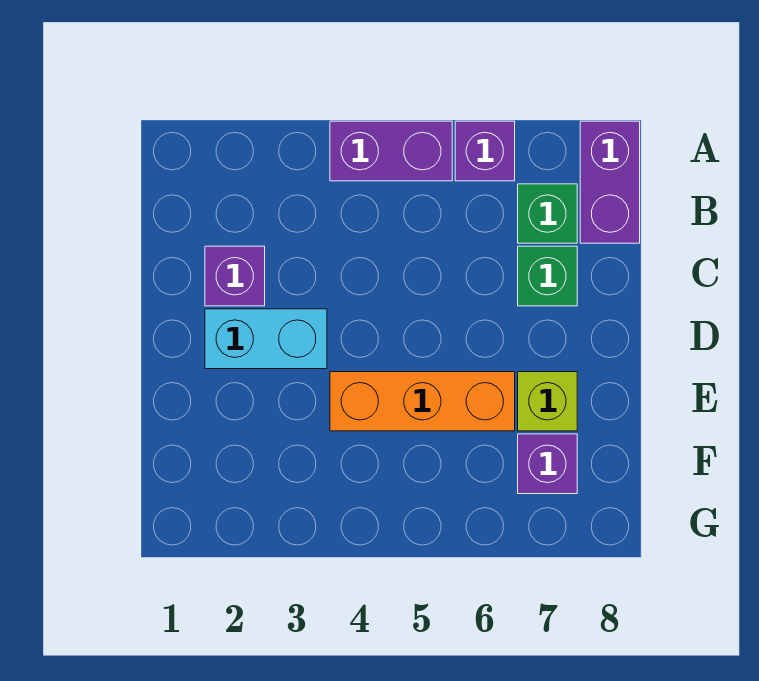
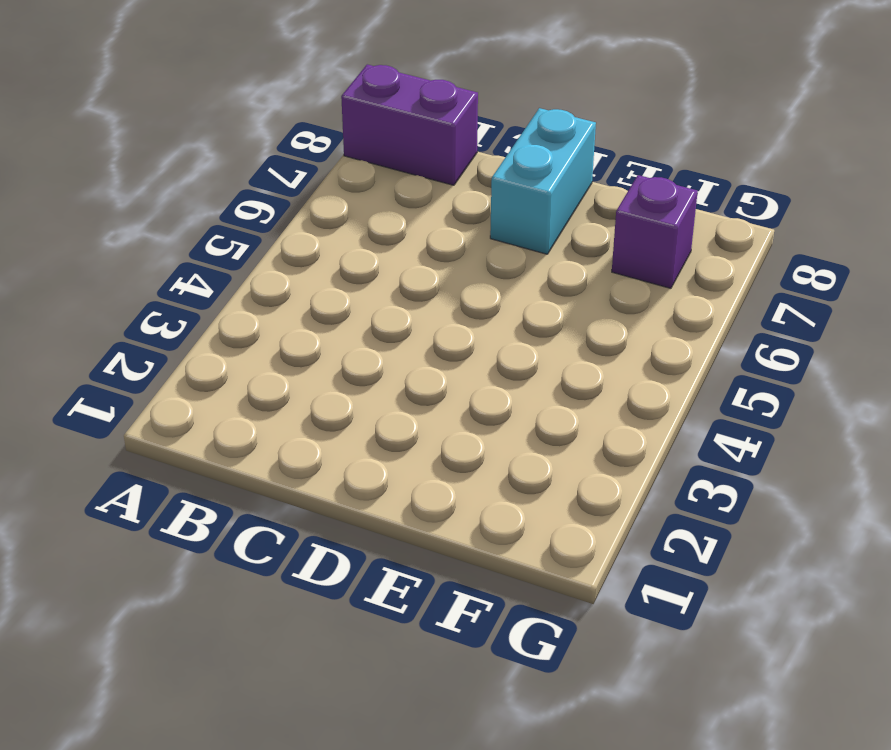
cyan 1x2 brick [490,108,596,254] -> cyan 1x2 brick moved to [205,309,327,369]
none -> purple 1x2 brick [330,121,452,181]
none -> purple 1x1 brick [455,121,515,181]

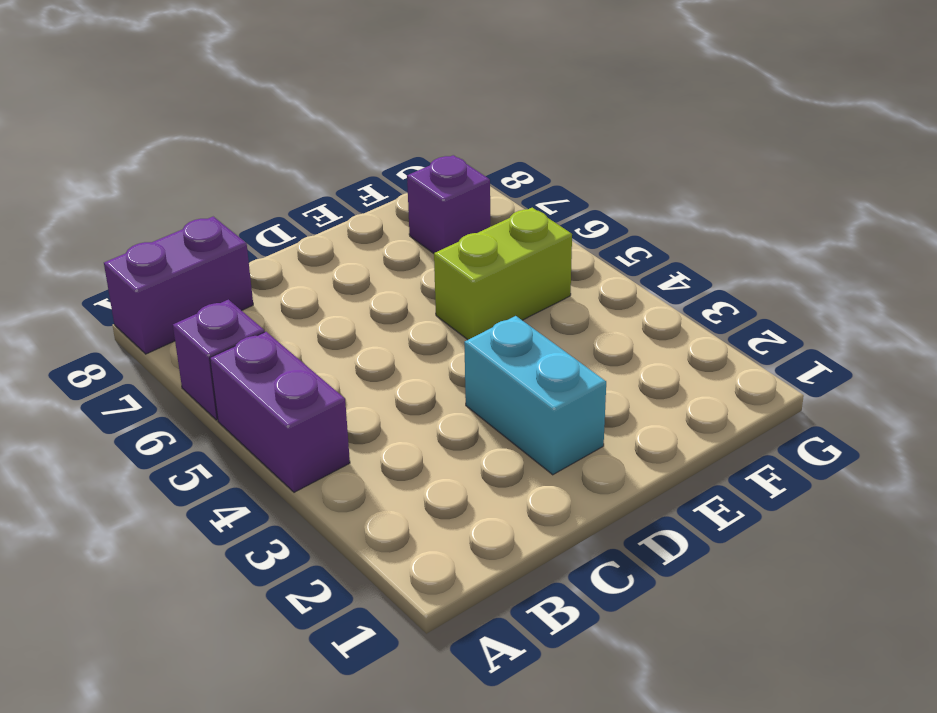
lime 1x2 brick [434,208,572,340] -> orange 1x3 brick [330,372,515,431]
none -> green 1x1 brick [518,184,577,243]
none -> purple 1x1 brick [205,246,265,306]

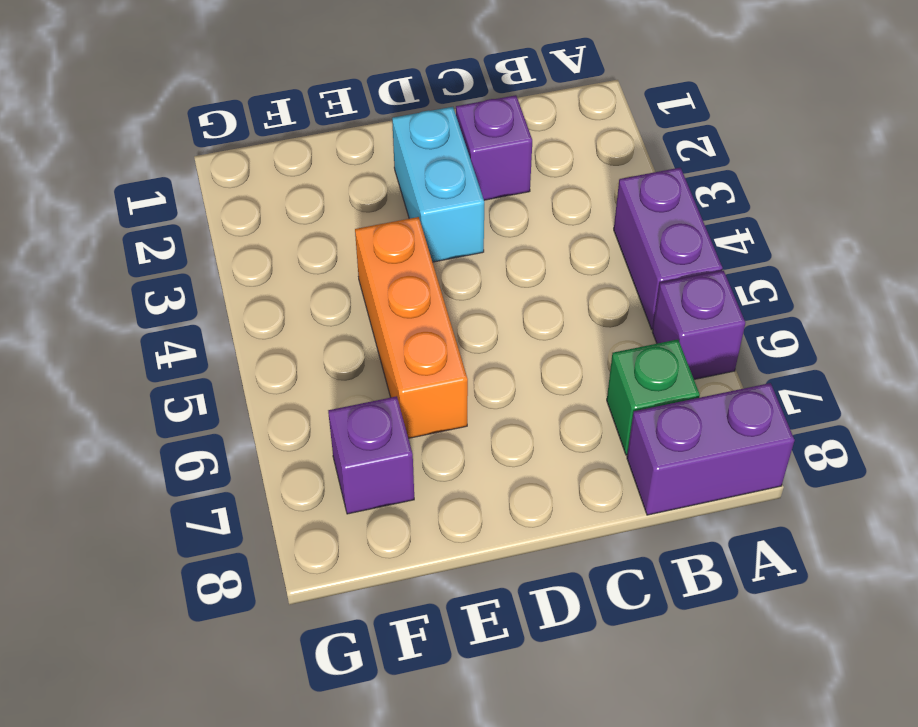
none -> green 1x1 brick [518,246,577,306]
none -> lime 1x1 brick [518,372,577,431]

